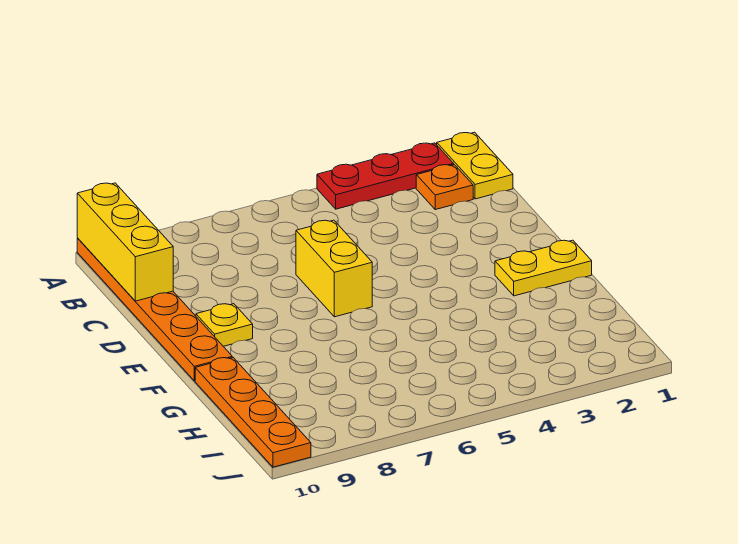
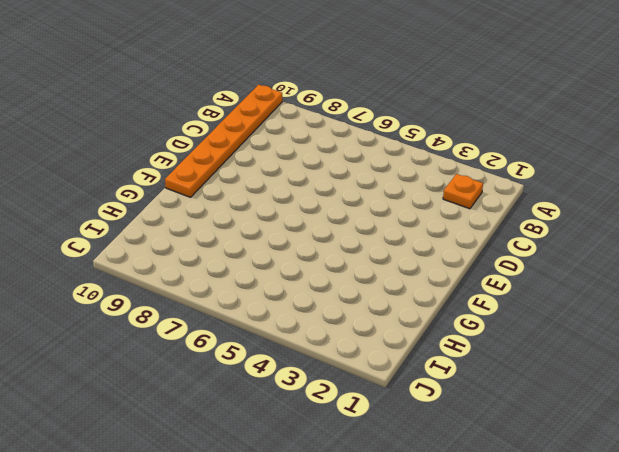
none -> yellow 1x2 plate [437,132,513,199]
none -> red 1x3 plate [317,143,454,209]

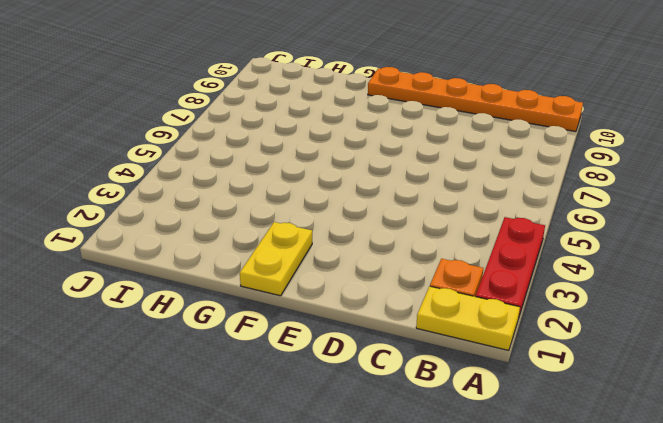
none -> yellow 1x2 brick [296,220,372,317]
none -> yellow 1x1 plate [196,304,253,346]

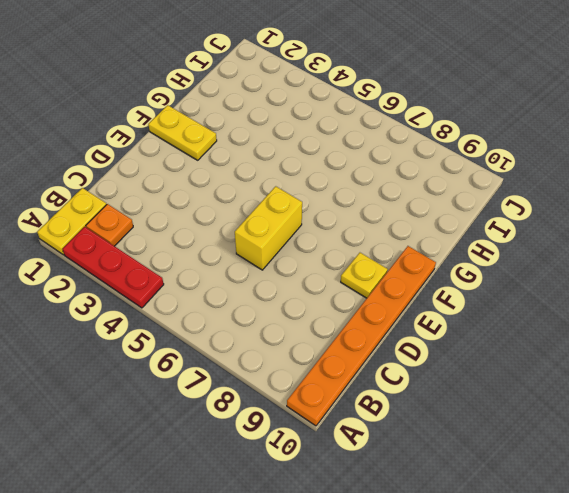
none -> orange 1x4 plate [195,358,311,467]
none -> yellow 1x3 brick [77,183,173,301]

